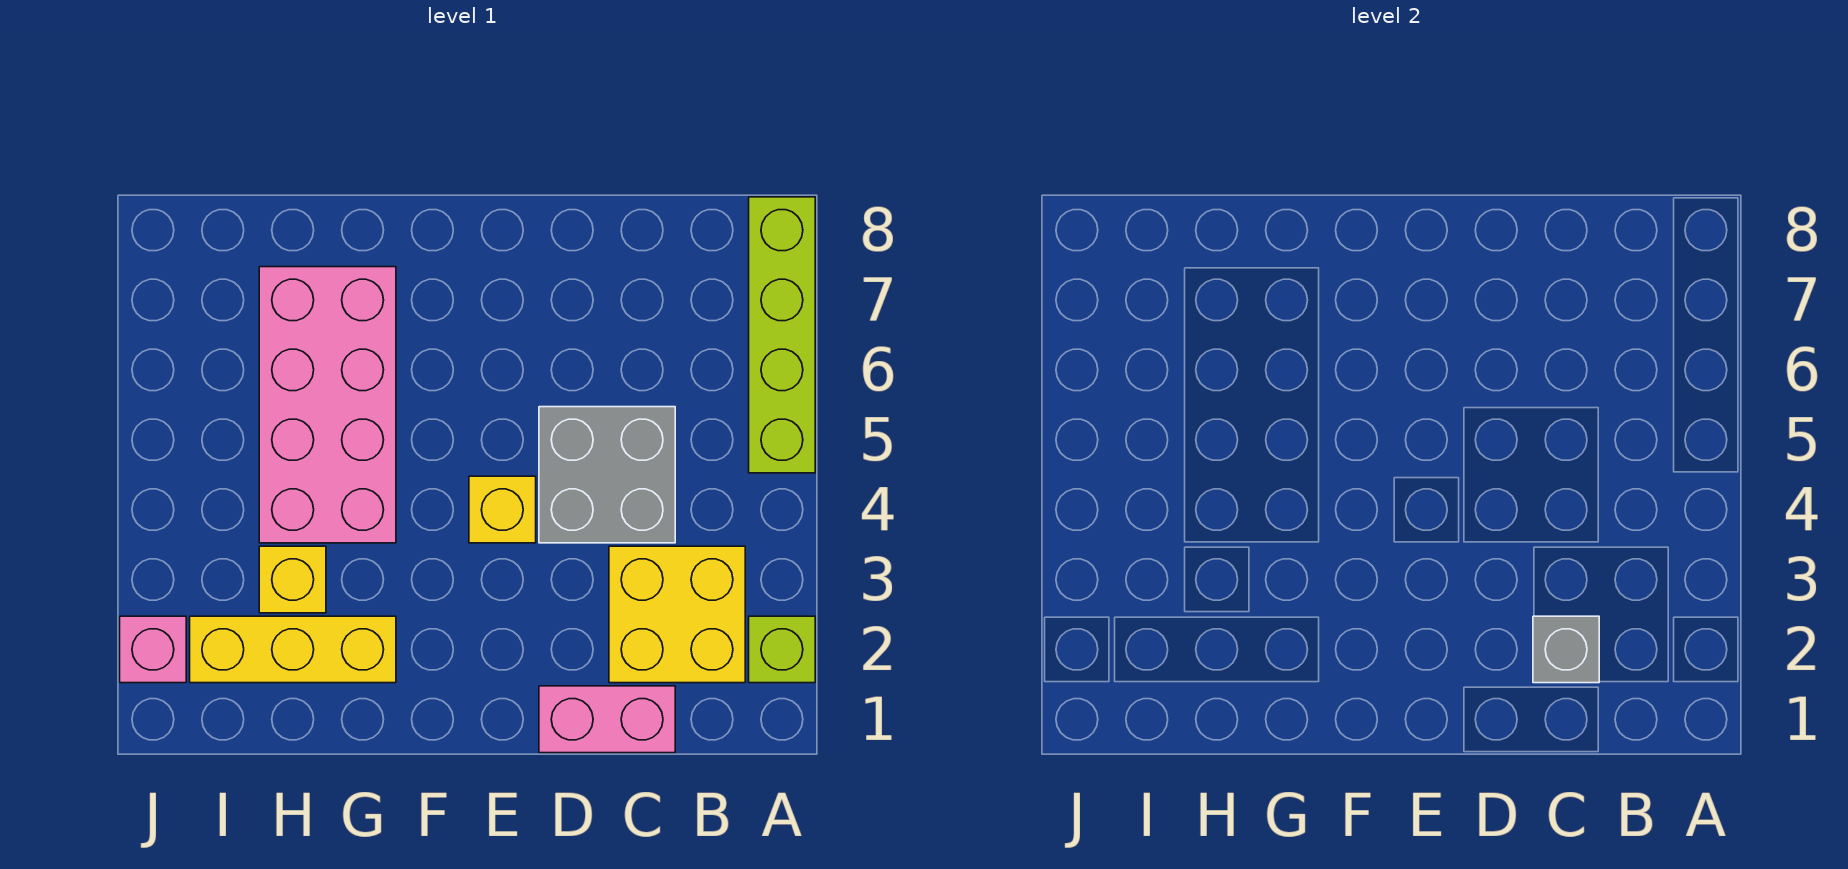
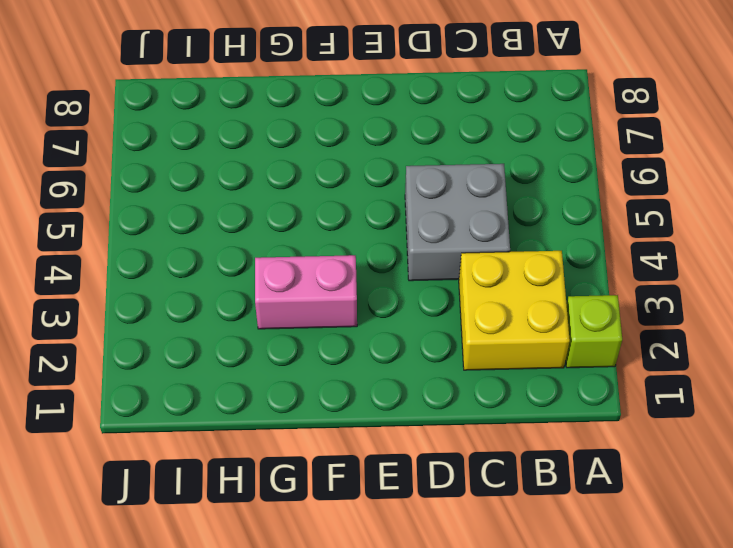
pink 1x2 brick [255,255,357,329] -> pink 1x2 brick moved to [539,686,675,753]
none -> lime 1x4 brick [749,197,815,473]
none -> yellow 1x1 brick [469,476,536,543]

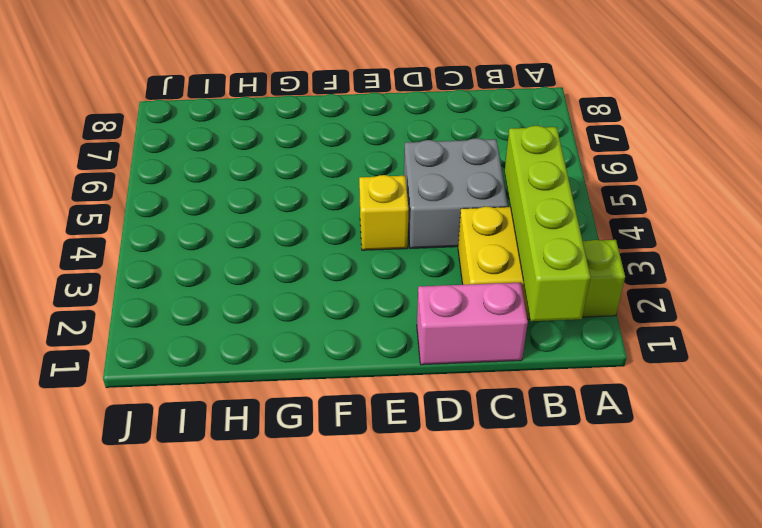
lime 1x4 brick [505,126,591,321] -> lime 1x4 brick moved to [749,197,815,473]
none -> yellow 1x3 brick [190,616,396,683]
none -> pink 2x4 brick [259,267,396,543]

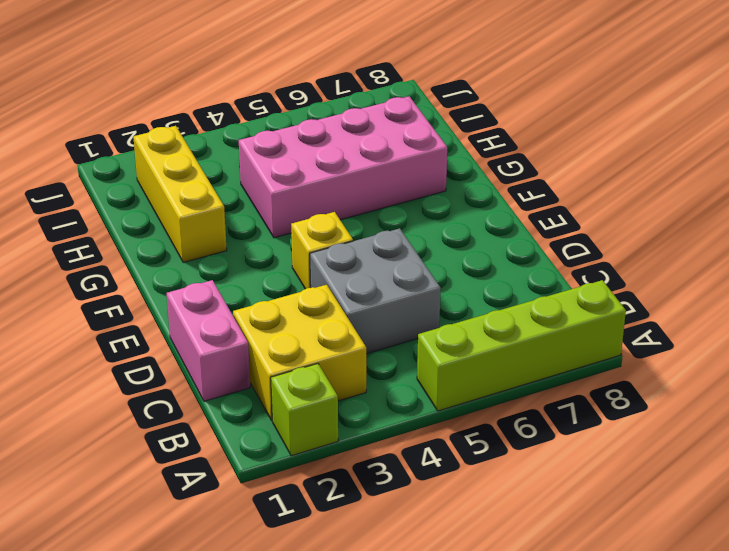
none -> yellow 1x1 brick [259,546,326,613]
none -> pink 1x1 brick [120,616,186,683]

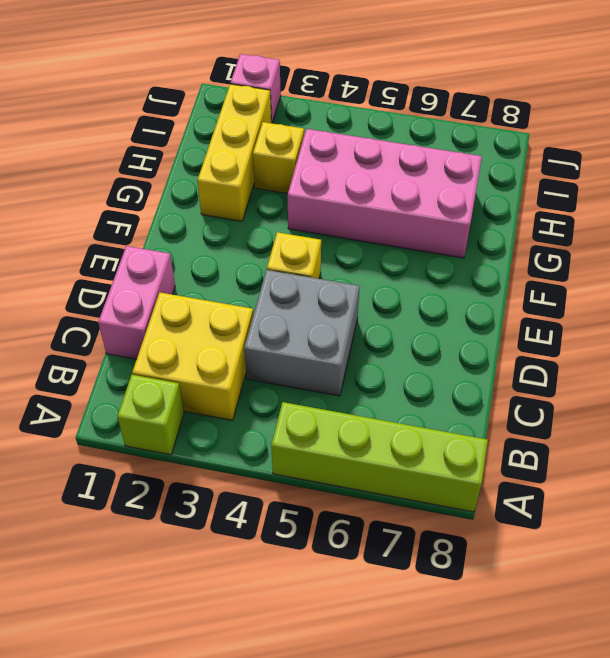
none -> grey 1x1 brick [1533,616,1599,683]

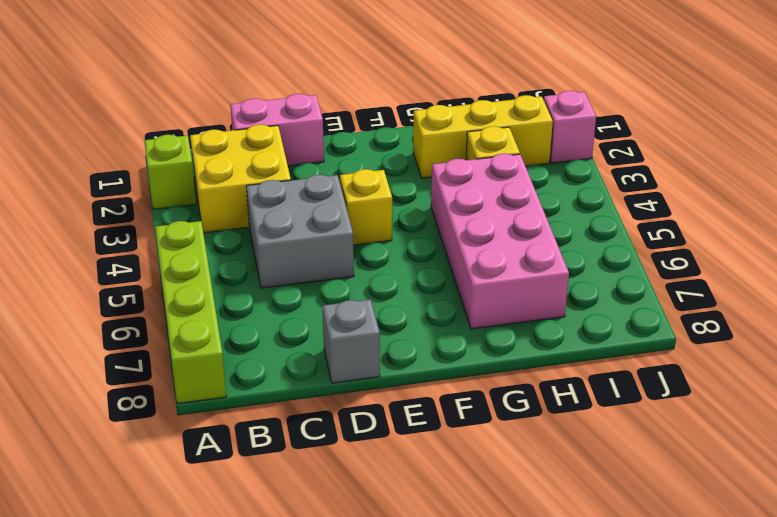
grey 1x1 brick [322,299,380,383] -> grey 1x1 brick moved to [1533,616,1599,683]

